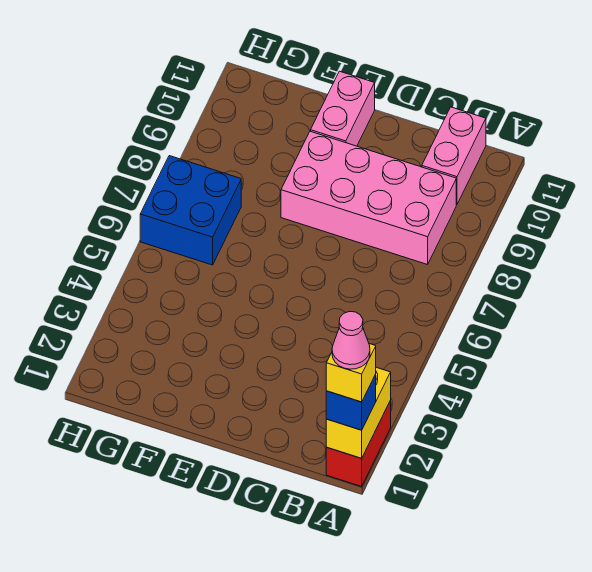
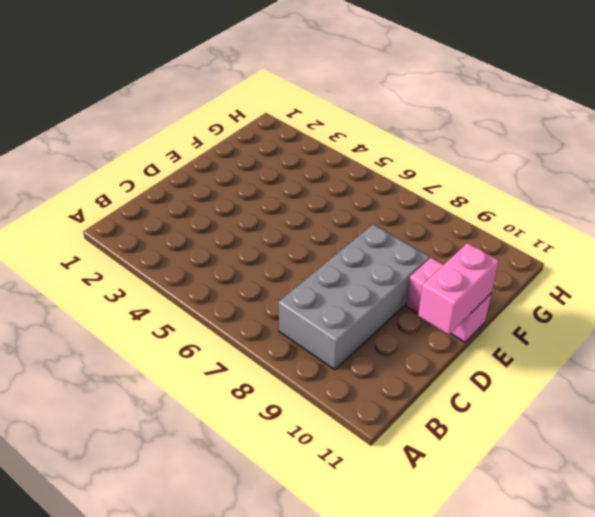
grey 2x4 brick [279,224,429,370] -> pink 2x4 brick [281,131,456,265]
pink 1x2 brick [418,243,499,335] -> pink 1x2 brick turned to [422,107,486,204]
none -> red 1x2 brick [326,401,391,486]
none -> blue 2x2 brick [140,156,241,265]

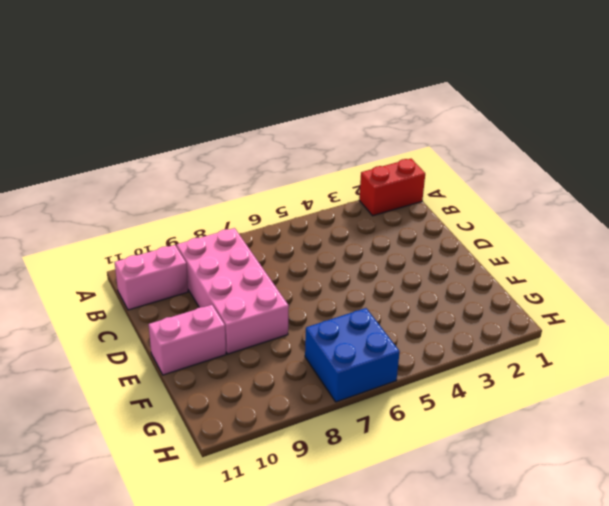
none -> yellow 1x2 brick [326,367,391,458]
none -> blue 1x1 brick [326,375,376,430]

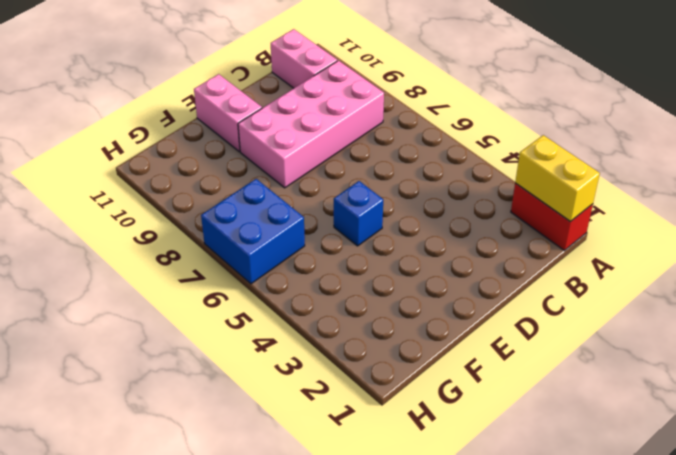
blue 1x1 brick [334,181,383,246] -> blue 1x1 brick moved to [326,375,376,430]
none -> yellow 1x1 brick [326,344,376,402]
none -> pink 1x1 cone [332,312,370,369]

